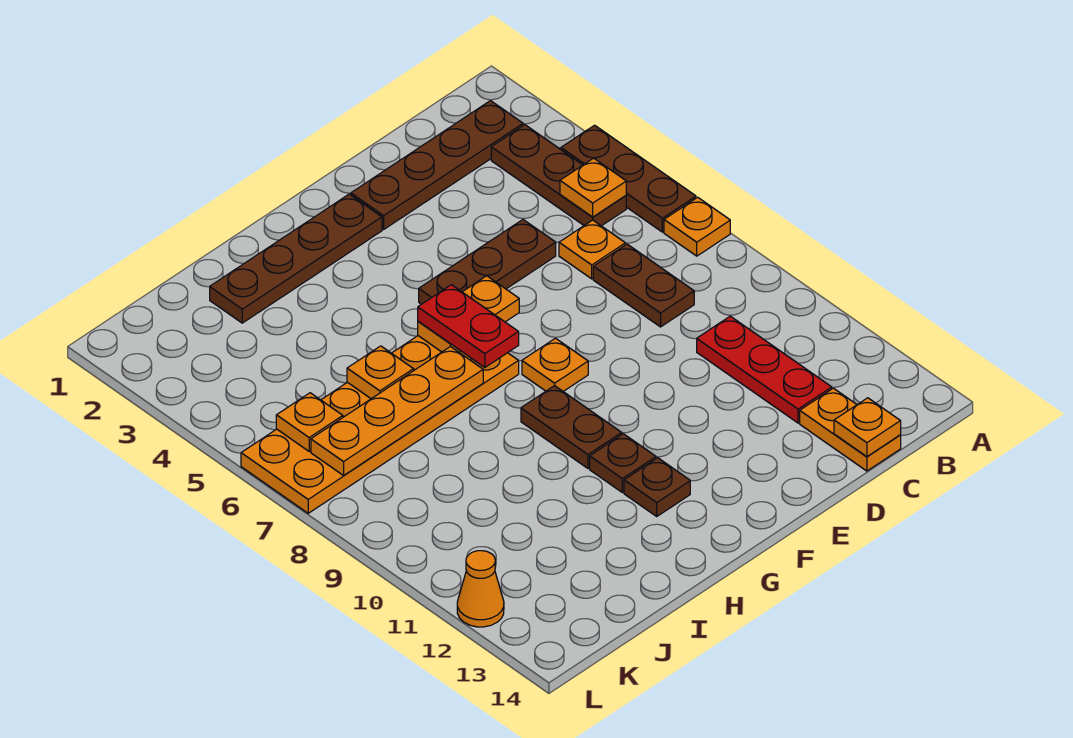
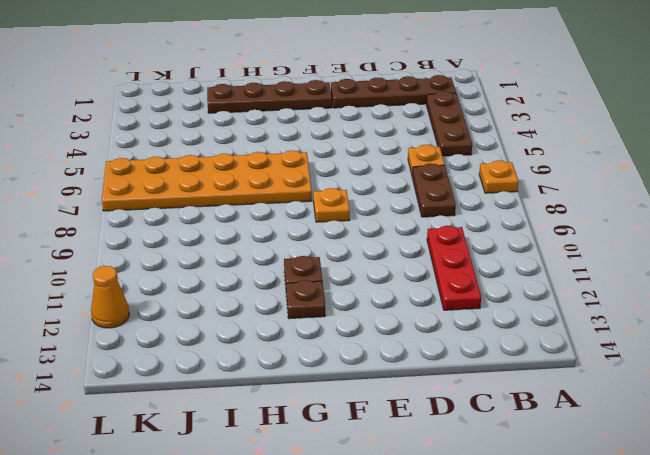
none -> brown 1x3 plate [561,125,696,232]
none -> orange 1x2 plate [800,388,901,471]
none -> brown 1x3 plate [419,220,556,304]

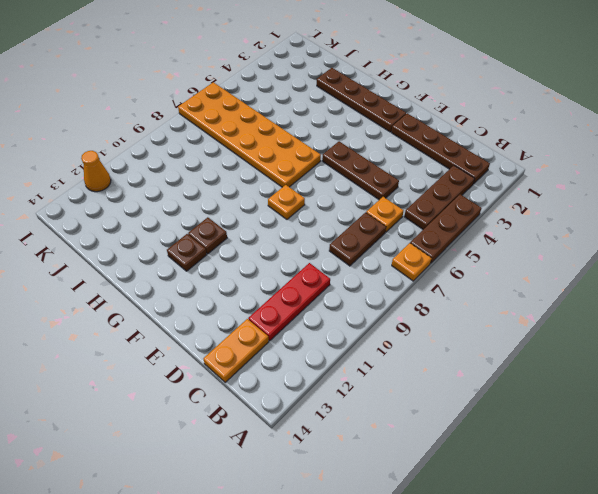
none -> brown 1x2 plate [521,386,622,468]
none -> orange 1x1 plate [560,158,626,217]
none -> orange 1x1 plate [834,398,901,457]

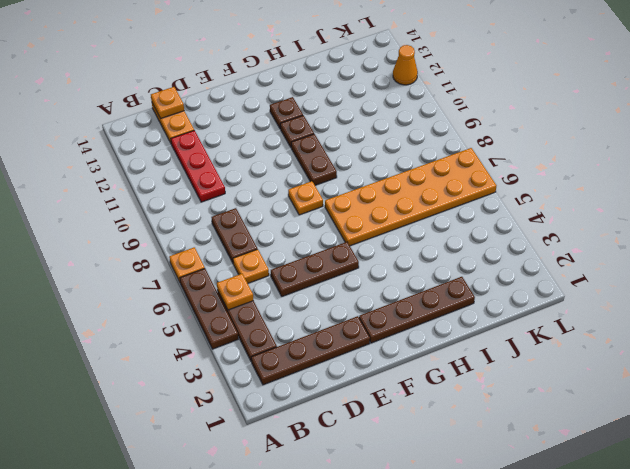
none -> orange 1x2 plate [418,276,519,352]
none -> orange 1x4 plate [311,346,483,475]
none -> orange 1x1 plate [347,346,413,399]

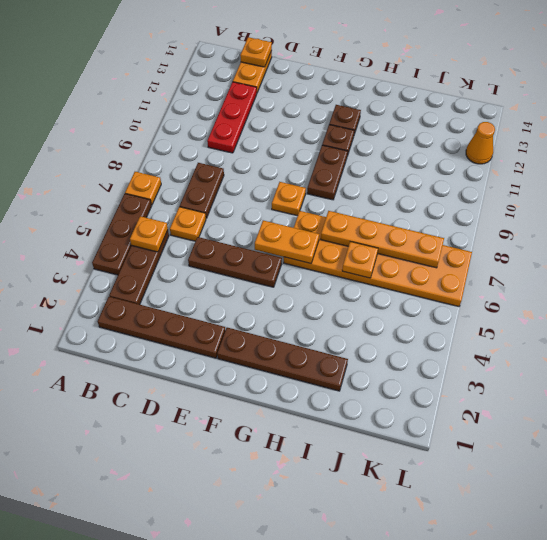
none -> orange 1x1 plate [276,393,343,451]
none -> red 1x2 plate [418,285,519,367]

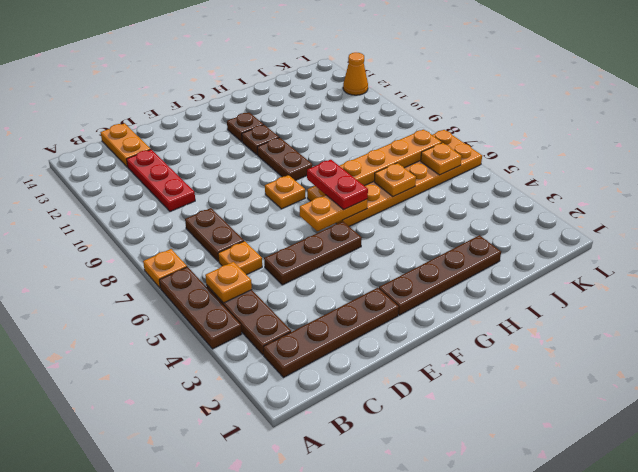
none -> orange 1x1 plate [834,398,901,457]

